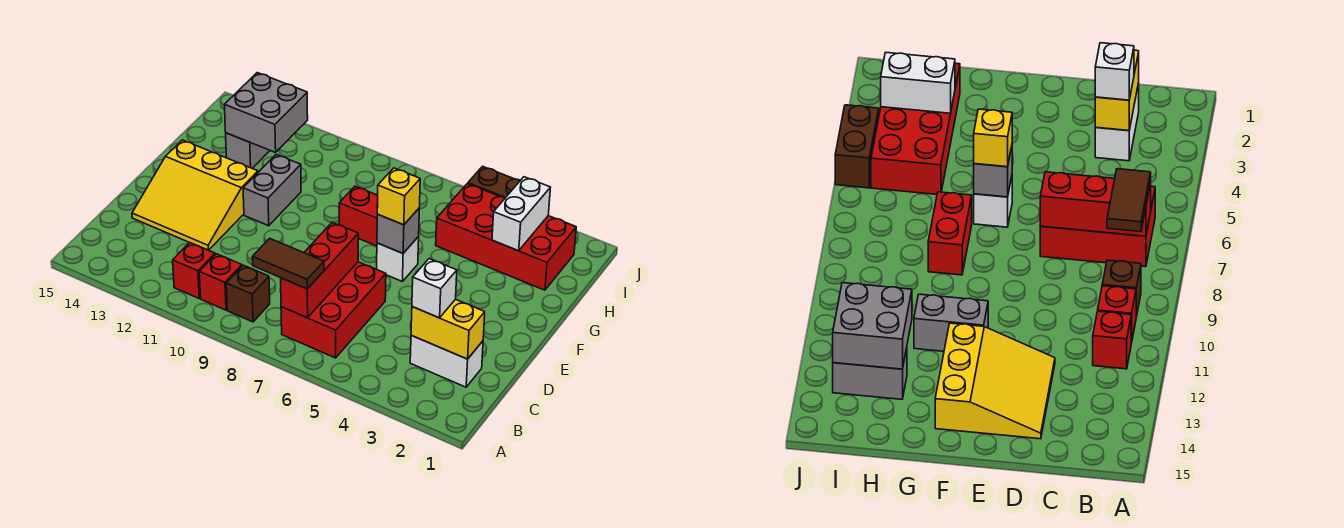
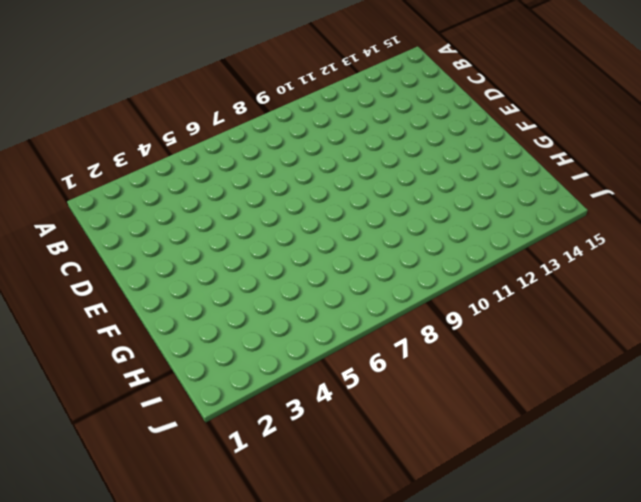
none -> red 2x3 brick [281,262,386,358]
none -> brown 1x1 brick [226,265,270,322]
none -> red 1x1 brick [199,254,242,310]

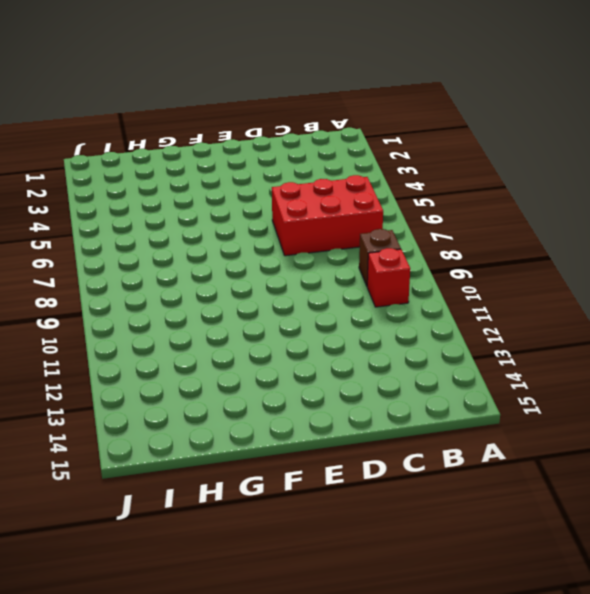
none -> red 1x1 brick [173,243,215,298]
none -> white 1x2 brick [410,335,483,387]
none -> yellow 3x3 slope [132,140,258,250]

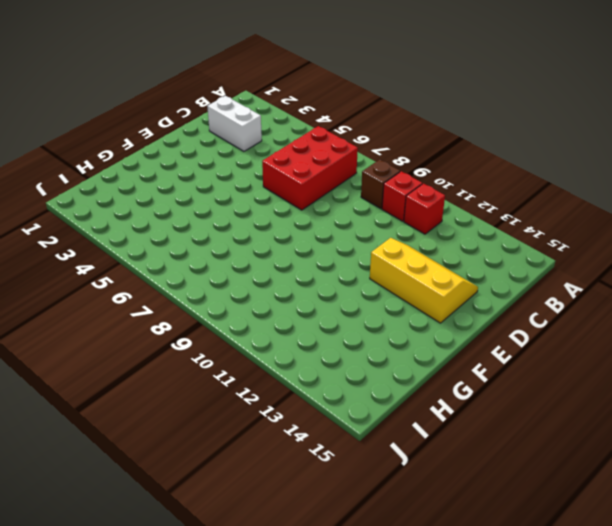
yellow 2x3 slope [370,238,478,323] -> yellow 3x3 slope [132,140,258,250]
none -> white 1x1 brick [377,237,419,282]
none -> grey 1x2 brick [243,154,301,226]
none -> red 1x2 brick [339,186,378,246]

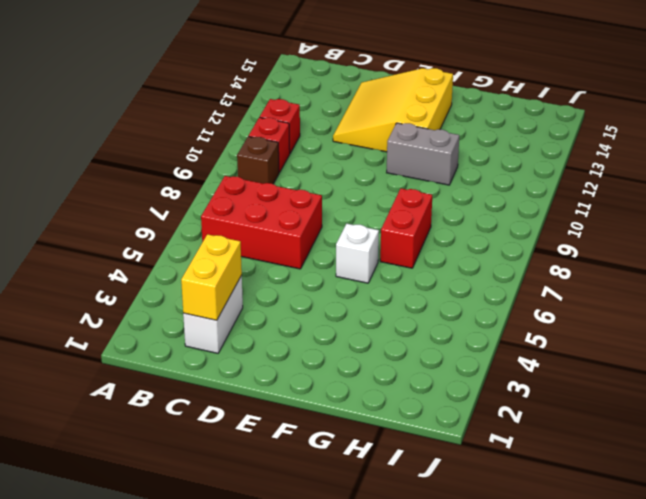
none -> red 2x4 brick [436,184,576,290]
none -> grey 1x2 brick [226,133,270,168]
none -> brown 1x2 brick [468,166,520,198]

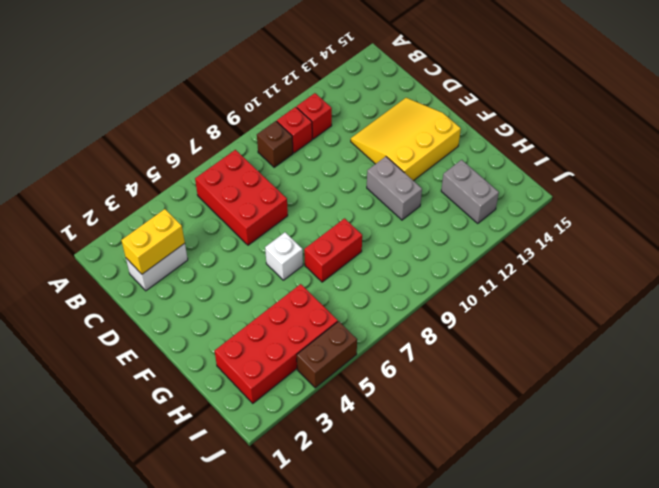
none -> red 1x3 brick [281,222,358,318]
none -> grey 1x1 brick [377,209,419,253]
none -> white 1x2 brick [492,177,551,251]

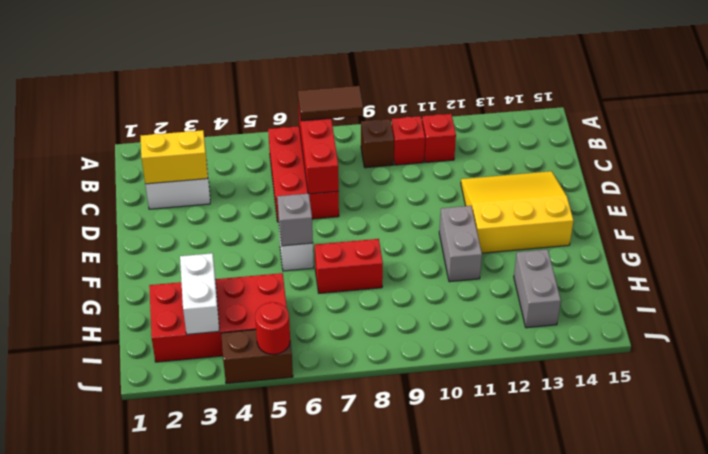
red 1x1 round brick [255,303,290,354] -> none
none -> grey 2x2 brick [225,73,308,153]
none -> white 1x1 brick [412,259,457,318]
none -> yellow 1x1 brick [377,168,420,225]

